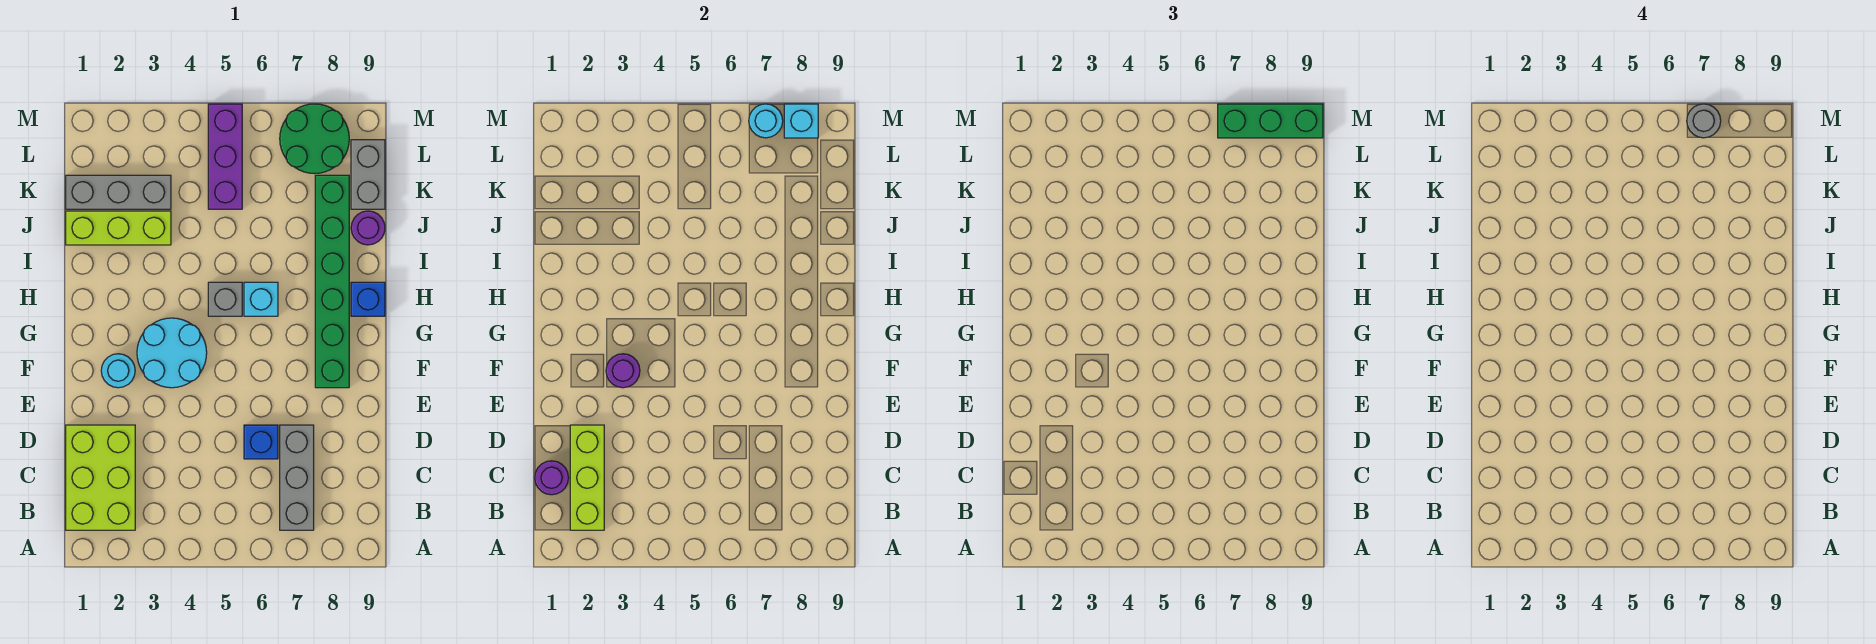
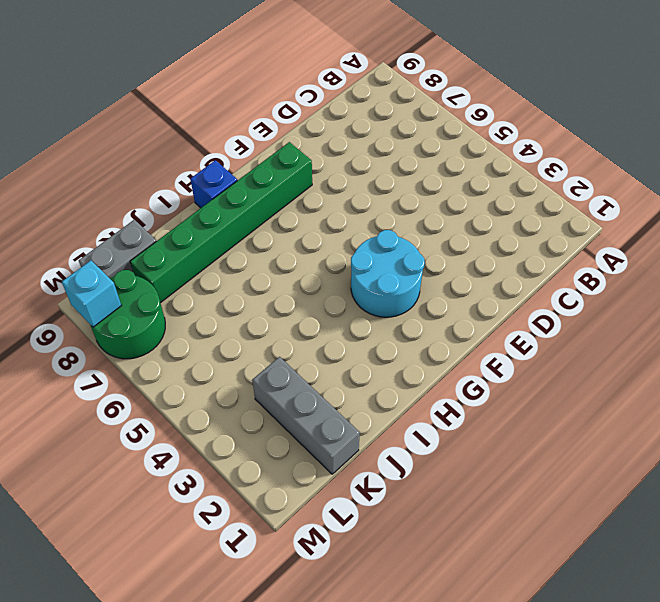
none -> lime 2x3 brick [66,425,135,530]
none -> grey 1x3 brick [280,425,314,530]
none -> blue 1x1 brick [244,425,278,459]

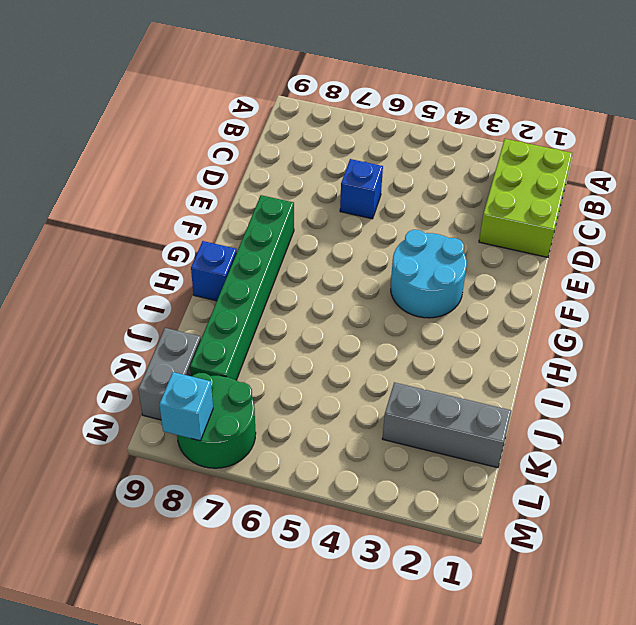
none -> grey 1x3 brick [280,425,314,530]
none -> cyan 1x1 round brick [101,354,135,388]
none -> grey 1x1 brick [208,282,242,316]

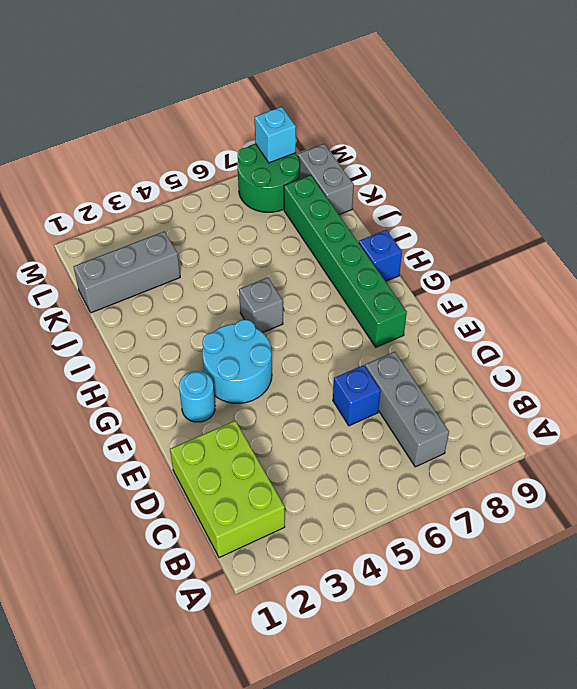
none -> cyan 1x1 brick [244,282,278,316]
none -> lime 1x3 brick [66,211,171,245]
none -> purple 1x1 round brick [351,211,385,245]

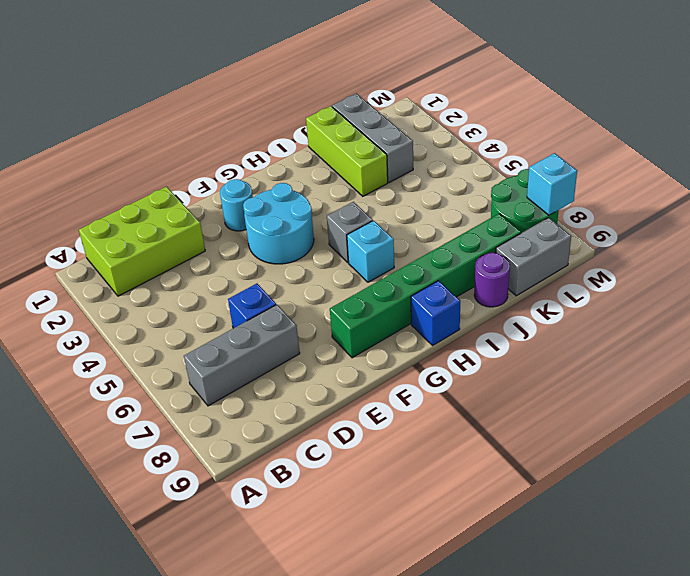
none -> purple 1x3 brick [208,104,242,209]
none -> lime 1x3 brick [570,425,604,530]
none -> purple 1x1 round brick [535,461,569,495]

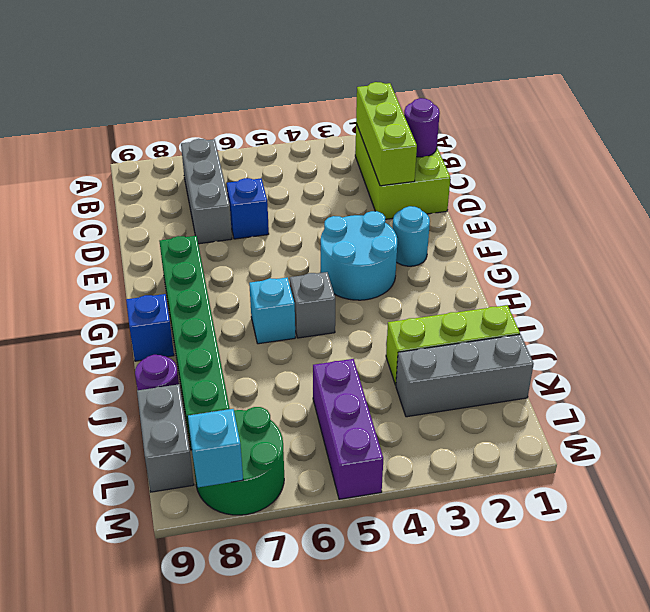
none -> purple 1x1 round brick [606,354,640,388]
none -> cyan 1x1 round brick [749,104,783,138]
none -> green 1x3 brick [1218,104,1323,138]

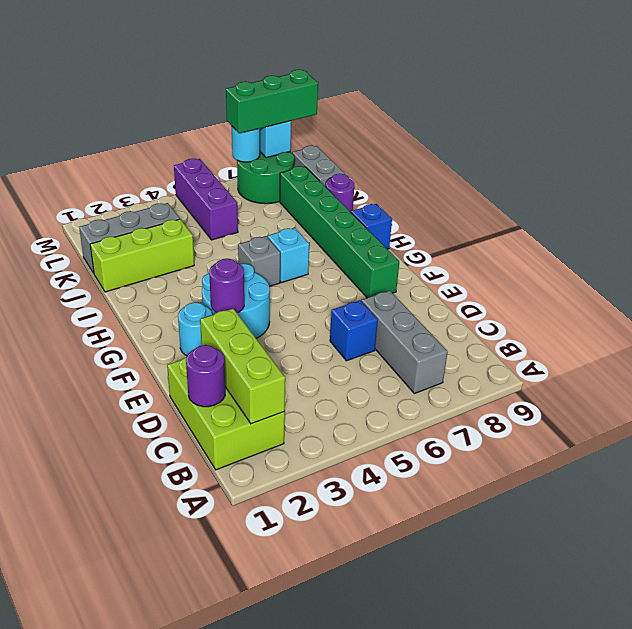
none -> grey 1x1 round brick [1687,104,1721,138]

